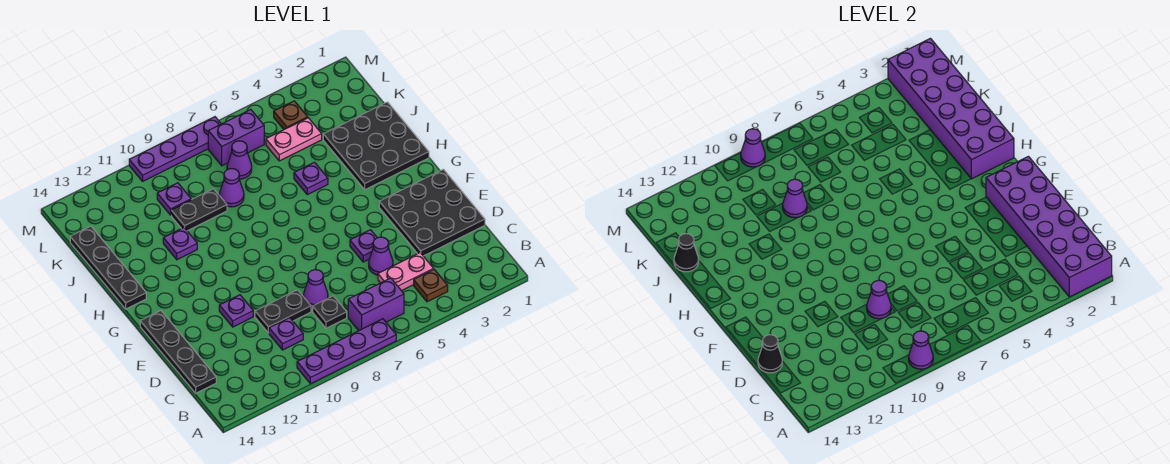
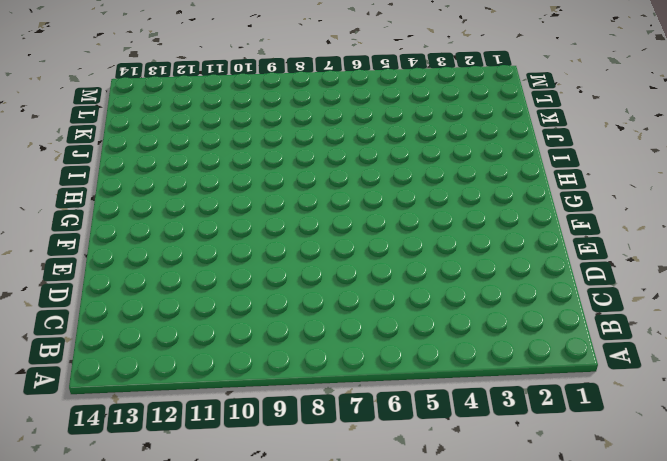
none -> purple 1x4 plate [297,319,396,384]
none -> brown 1x1 plate [414,270,448,302]
none -> purple 1x2 brick [348,278,404,331]
none -> pink 1x2 plate [378,253,434,291]

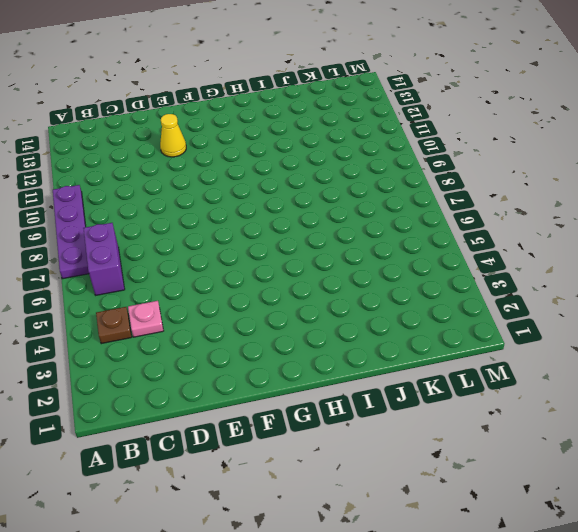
pink 1x1 plate [128,301,163,337] -> pink 1x2 plate [378,253,434,291]
yellow 1x1 cone [160,114,186,157] -> none
none -> black 1x1 plate [313,296,347,328]
none -> purple 1x1 plate [269,318,303,350]
none -> black 1x4 plate [140,311,216,393]
none -> black 3x3 plate [379,169,485,256]

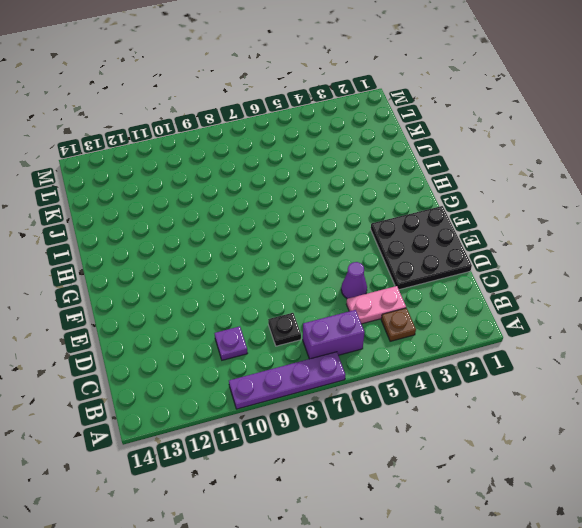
none -> black 1x4 plate [140,311,216,393]
none -> purple 1x1 cone [303,270,328,308]
none -> black 1x2 plate [255,290,311,333]
none -> purple 1x1 plate [350,230,377,262]

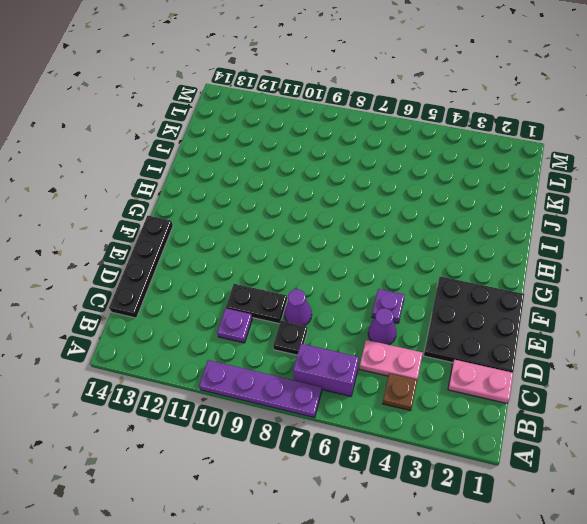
pink 1x2 plate [448,360,513,403] -> pink 1x2 plate moved to [266,118,322,161]
none -> purple 1x1 plate [219,295,253,327]
none -> black 3x3 plate [323,102,429,190]
none -> black 1x4 plate [70,226,146,309]
none -> purple 1x1 plate [294,162,328,195]

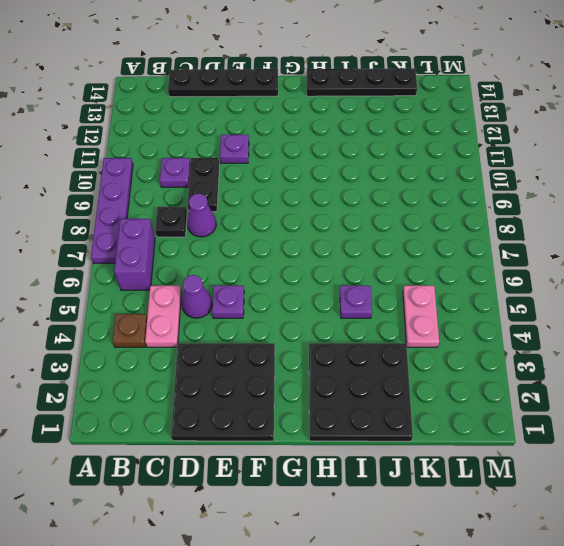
none -> purple 1x1 plate [163,228,197,260]
none -> purple 1x1 cone [219,169,244,207]
none -> black 1x2 plate [171,189,227,231]
none -> purple 1x1 cone [227,141,252,179]

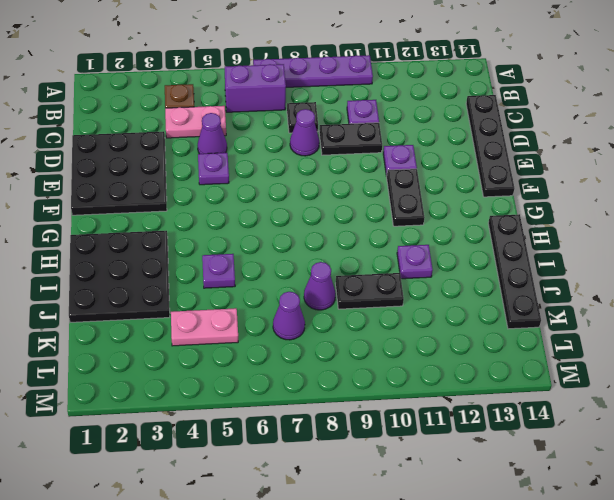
black 1x2 plate [387,169,425,226] -> none
none -> purple 1x1 plate [157,183,191,215]
none -> brown 1x1 plate [274,101,308,129]
none -> purple 1x2 brick [208,110,264,166]
none -> purple 1x4 plate [129,117,221,181]

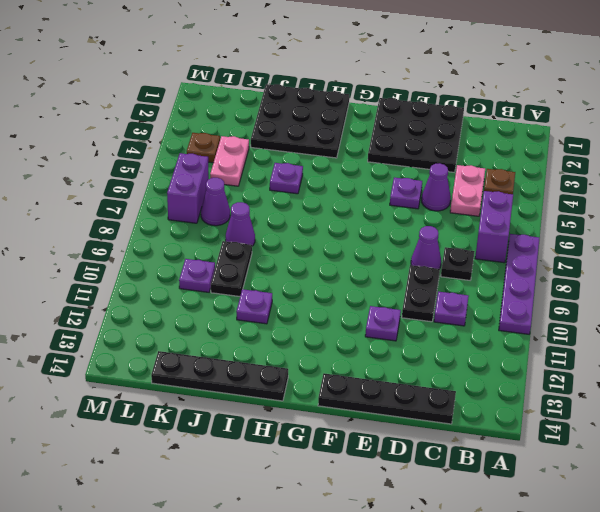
none -> purple 1x4 plate [129,117,221,181]
none -> purple 2x6 brick [986,156,1112,297]
none -> purple 1x1 cone [909,331,933,369]
none -> purple 1x1 cone [867,280,891,319]

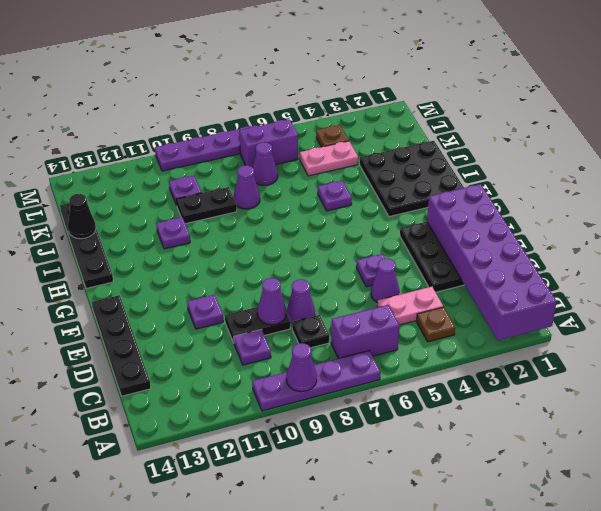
none -> black 1x1 cone [758,335,782,373]
none -> purple 2x6 brick [888,38,1014,179]
none -> purple 1x1 cone [783,179,807,218]
none -> purple 1x1 cone [741,129,765,167]

